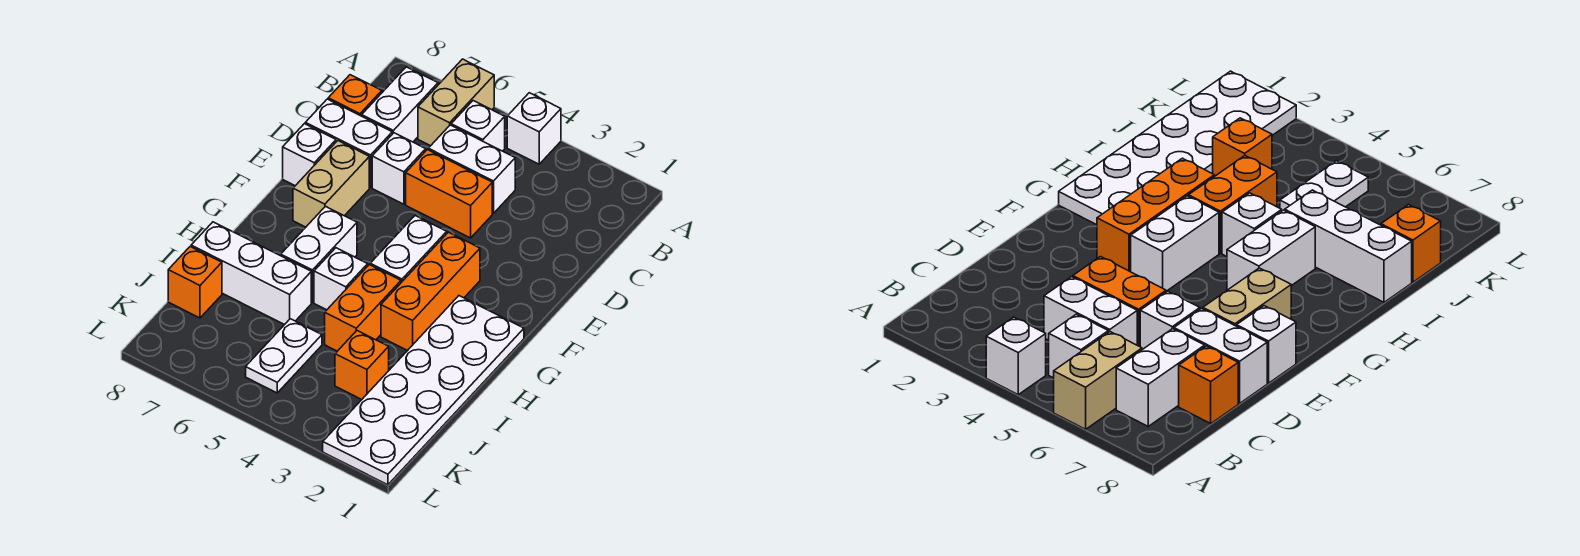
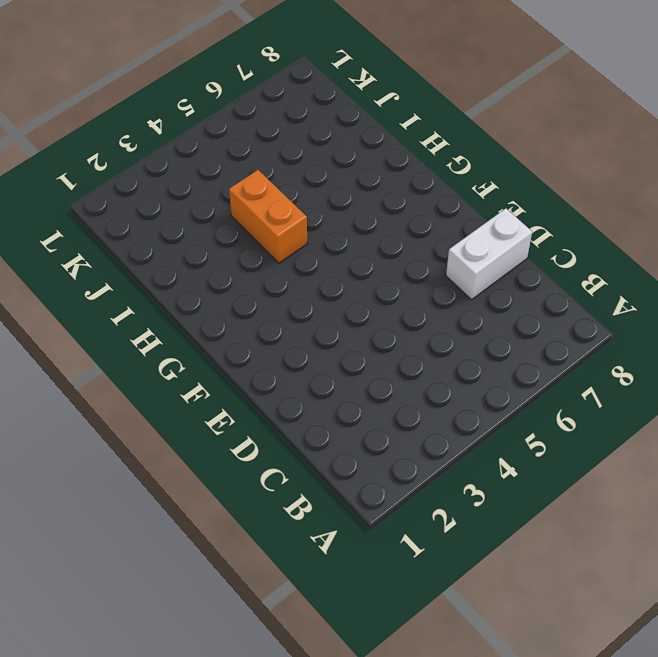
none -> white 1x1 brick [507,93,561,164]
none -> tan 1x2 brick [418,59,494,146]
none -> white 1x1 brick [451,101,505,151]

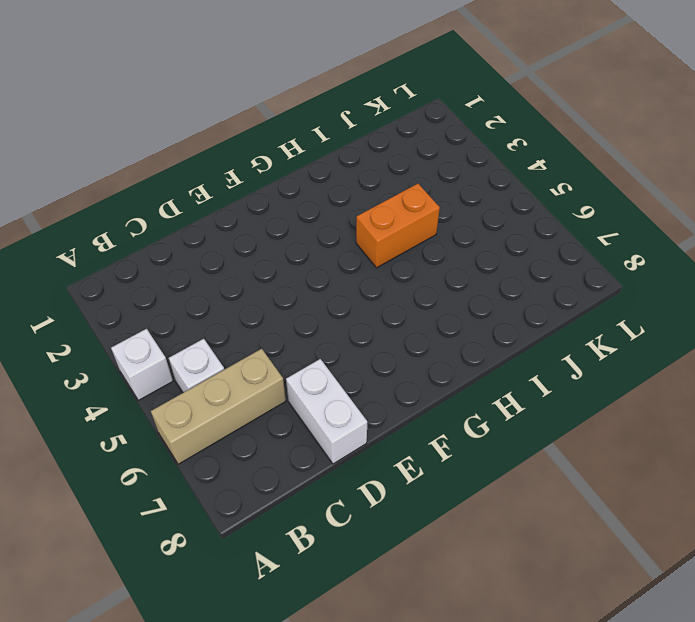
tan 1x3 brick [151,349,286,464] -> tan 1x2 brick [418,59,494,146]
none -> white 1x2 brick [362,67,438,142]
none -> white 1x2 brick [428,125,515,213]
none -> orange 1x1 brick [328,75,382,116]

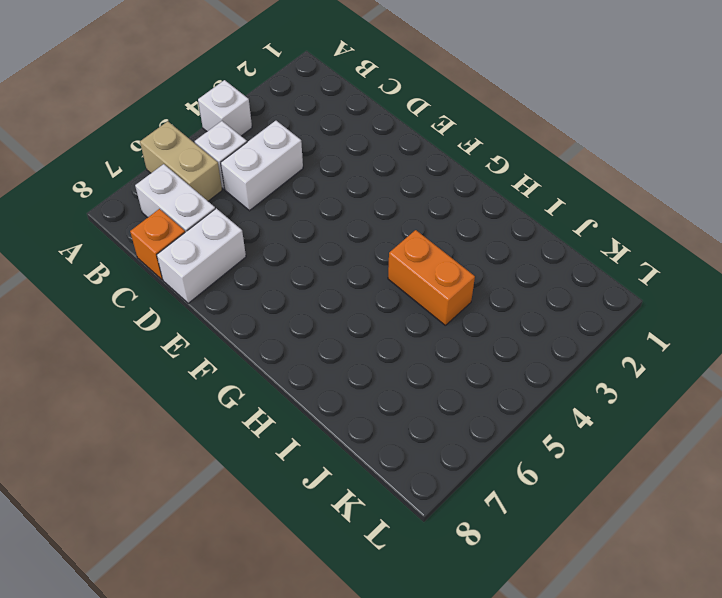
none -> orange 1x2 brick [406,150,492,238]
none -> white 1x1 brick [372,133,426,204]
none -> tan 1x2 brick [293,141,369,227]

